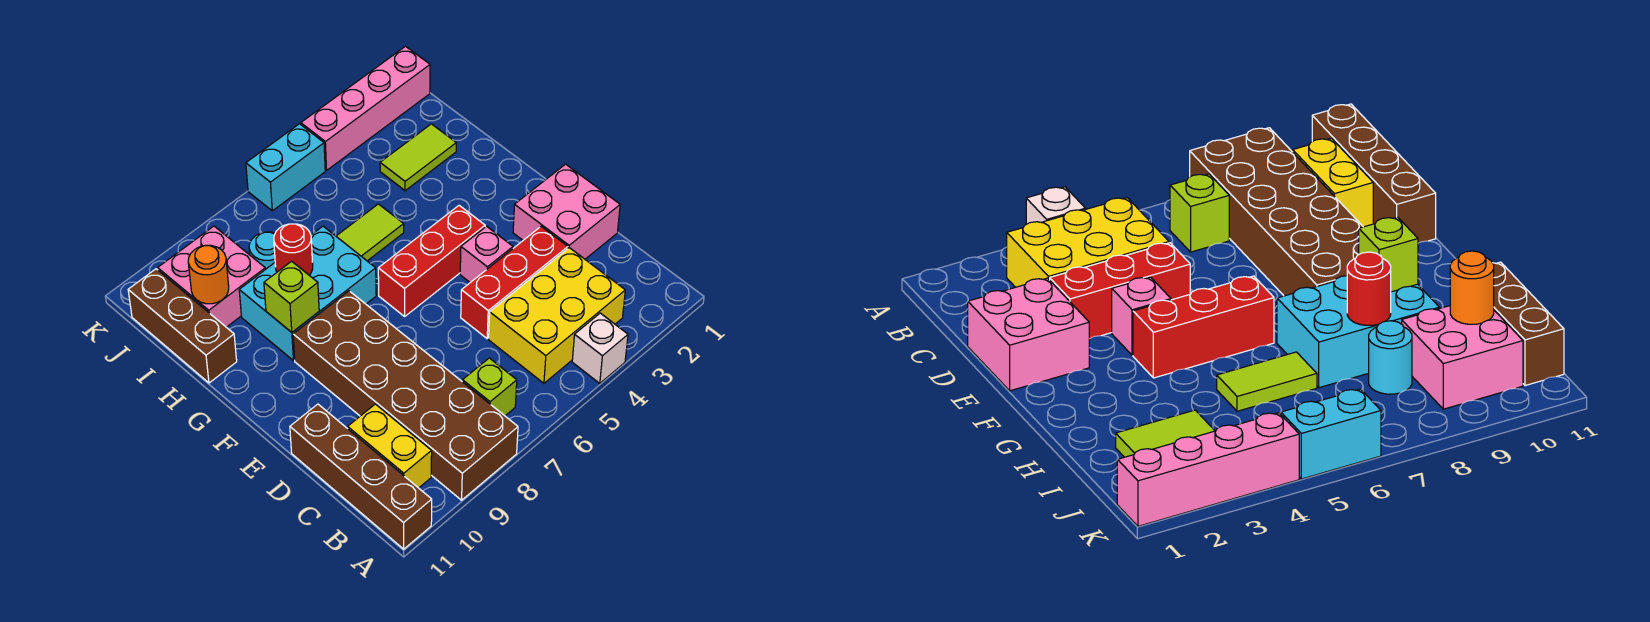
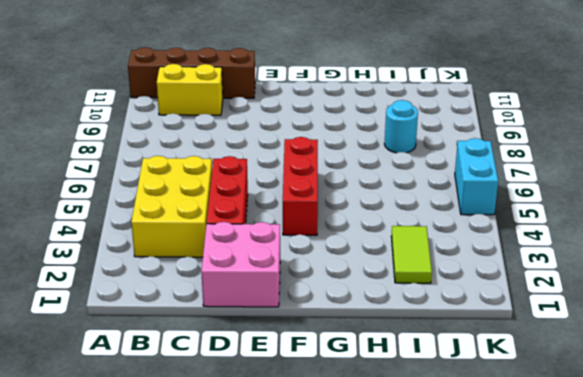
none -> white 1x1 brick [572,313,628,383]
none -> brown 2x6 brick [293,291,518,500]
none -> lime 1x1 brick [463,358,517,416]

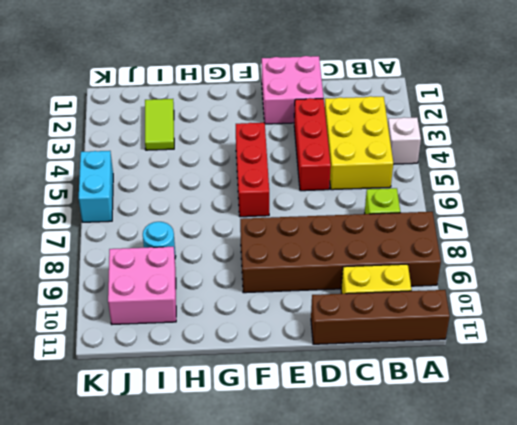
none -> pink 1x1 brick [460,226,513,282]
none -> cyan 2x3 brick [239,226,376,361]
none -> lime 1x2 tile [336,204,404,261]

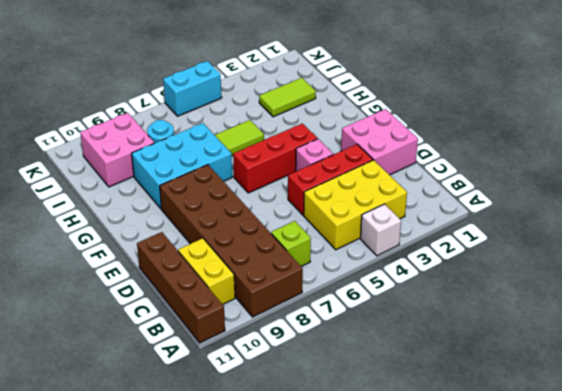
none -> brown 1x3 brick [128,269,237,383]
none -> pink 1x4 brick [301,46,430,170]
none -> lime 1x1 brick [264,261,319,332]

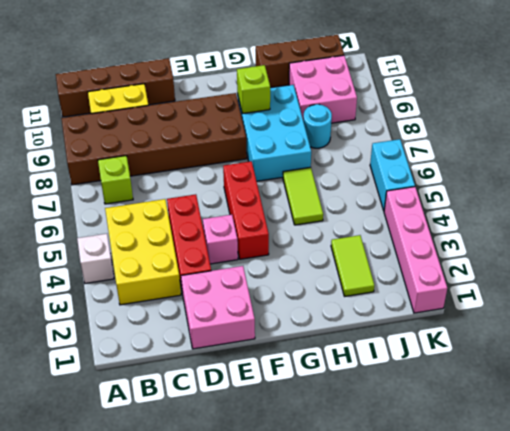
none -> red 1x1 round brick [274,224,313,275]
none -> orange 1x1 round brick [188,245,229,304]

